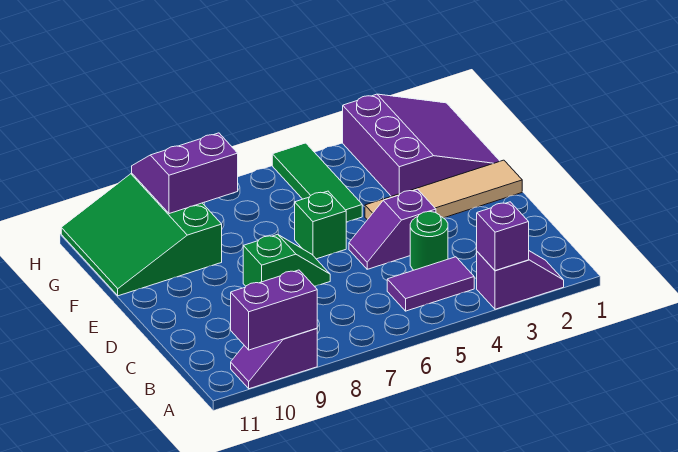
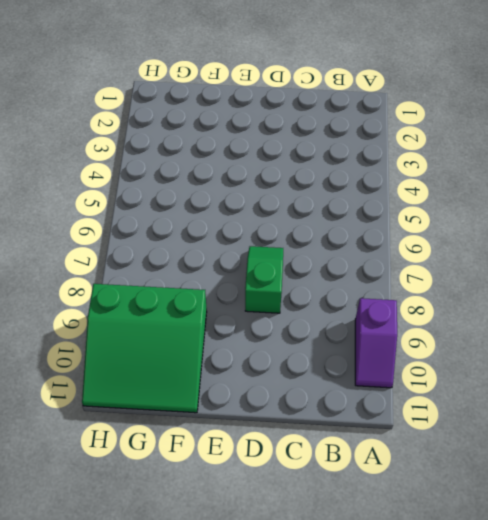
none -> purple 1x2 slope [477,251,564,309]
none -> purple 1x2 tile [387,257,474,311]
none -> green 1x1 round brick [410,211,448,270]

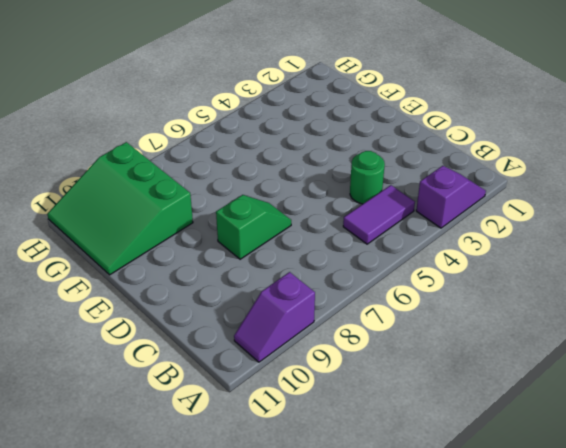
none -> purple 1x2 slope [349,189,436,269]
none -> tan 1x4 tile [365,160,522,220]
none -> green 1x1 brick [295,191,346,259]

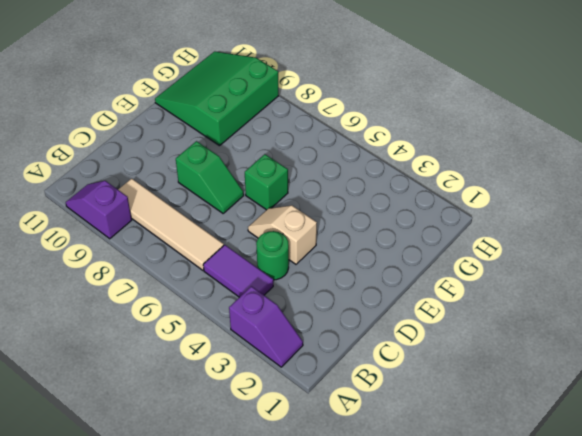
tan 1x4 tile [118,179,224,270] -> tan 1x4 tile moved to [365,160,522,220]
tan 1x2 slope [248,205,317,264] -> purple 1x2 slope [349,189,436,269]
none -> purple 3x3 slope [343,94,500,196]
none -> green 1x3 tile [272,143,362,222]
none -> purple 1x1 brick [477,202,529,271]

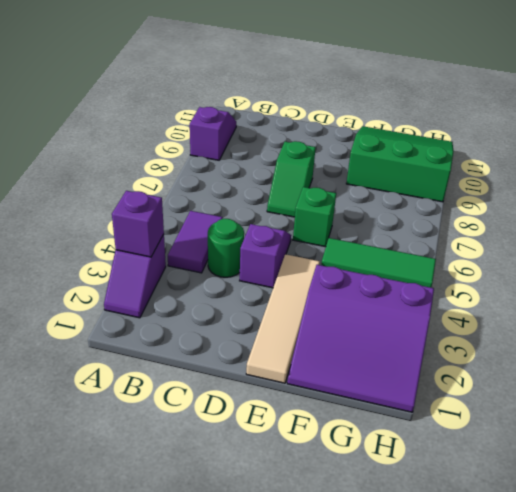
none -> purple 1x2 brick [231,270,317,350]
none -> purple 2x2 slope [132,133,238,214]

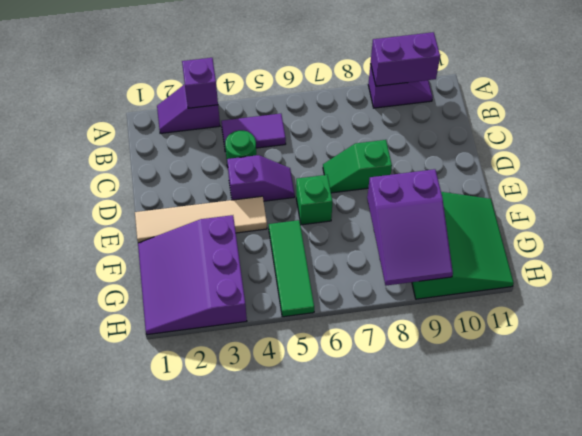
purple 2x3 slope [367,169,453,286] -> purple 2x2 slope [132,133,238,214]

